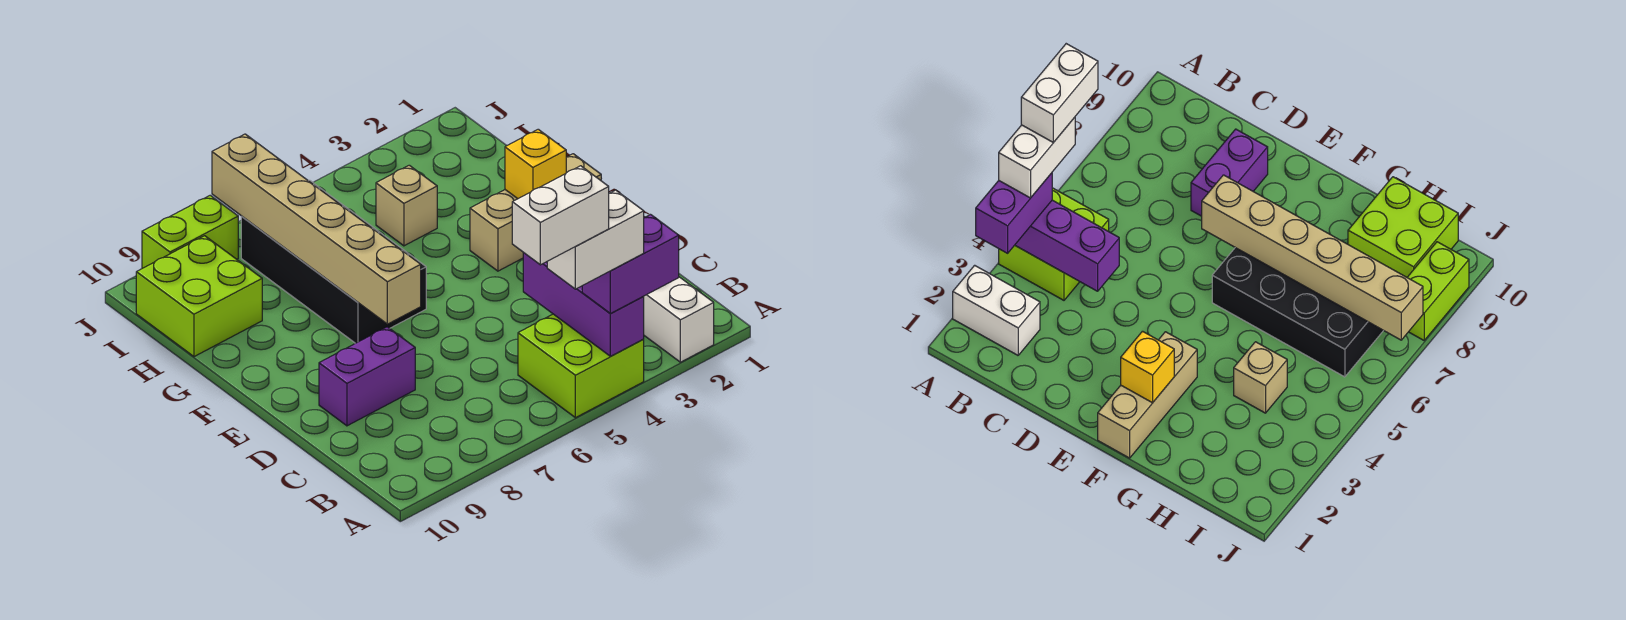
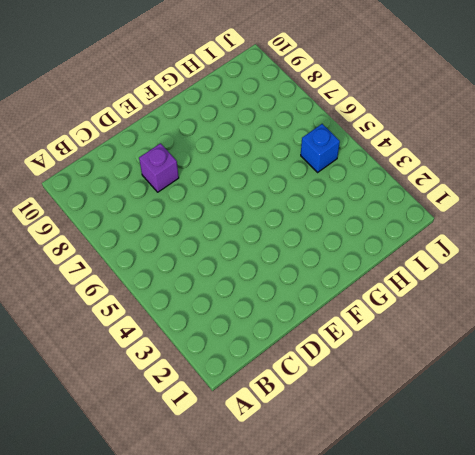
purple 1x1 brick [139,143,179,192] -> purple 1x2 brick [319,327,415,426]
blue 1x1 brick [301,124,340,172] -> none
none -> white 1x2 brick [644,277,714,362]
none -> lime 2x2 brick [518,314,644,418]
none -> tan 1x3 brick [470,154,601,271]

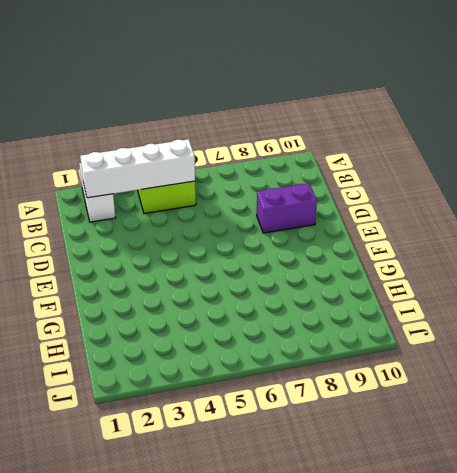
white 1x4 brick [80,139,195,198] -> purple 1x3 brick [523,252,644,356]
none -> tan 1x3 brick [470,154,601,271]
none -> black 2x4 brick [241,180,426,343]
none -> tan 1x1 brick [376,165,437,246]

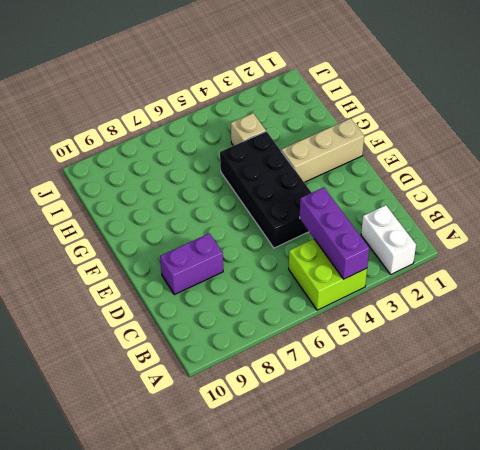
black 2x4 brick [220,131,312,248] -> black 2x4 brick moved to [241,180,426,343]
none -> lime 2x2 brick [136,236,262,357]
none -> lime 1x2 brick [142,195,238,268]
none -> tan 1x6 brick [212,134,421,324]

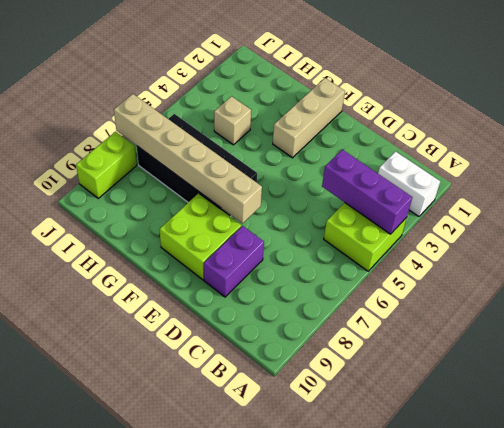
lime 2x2 brick [160,193,241,280] -> lime 2x2 brick moved to [136,236,262,357]
none -> yellow 1x1 brick [505,129,566,199]
none -> purple 1x2 brick [582,215,679,314]
none -> white 1x2 brick [547,190,644,289]

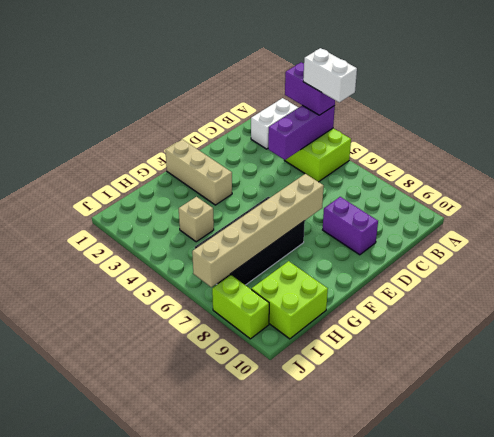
none -> yellow 1x1 brick [505,129,566,199]
none -> white 1x2 brick [512,166,609,265]

